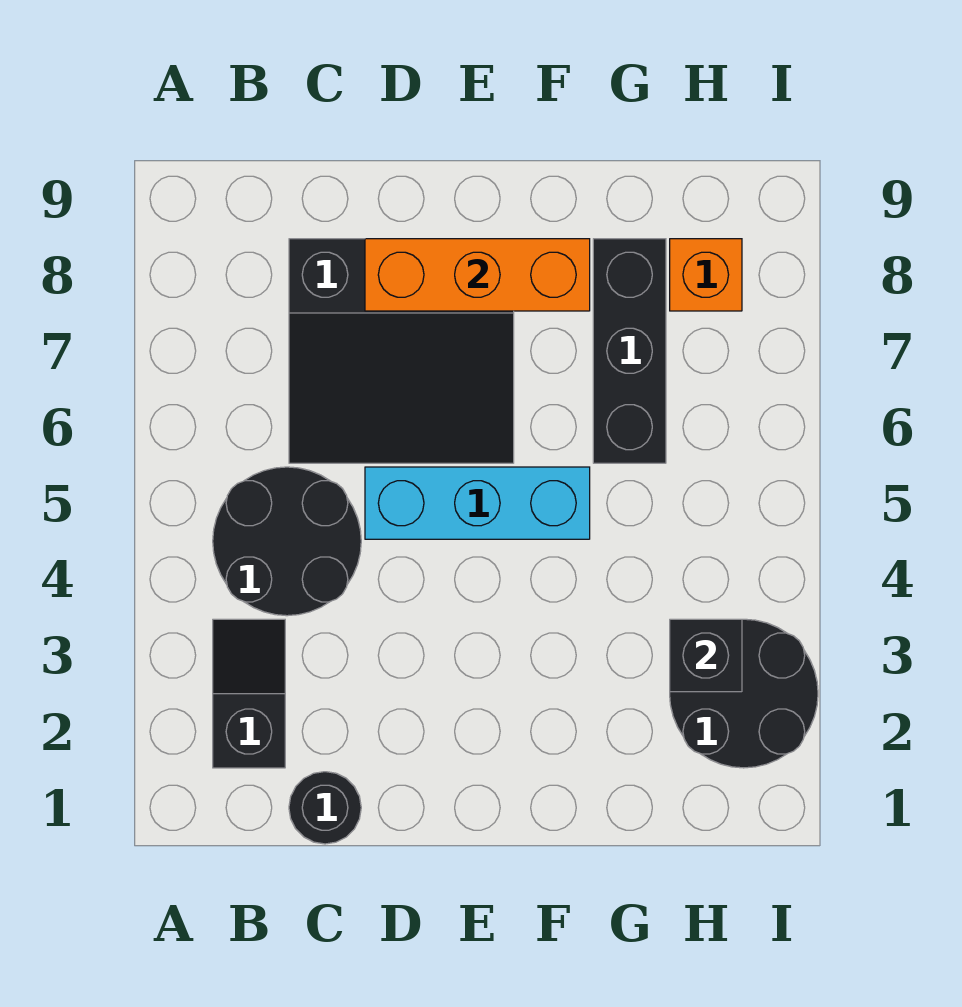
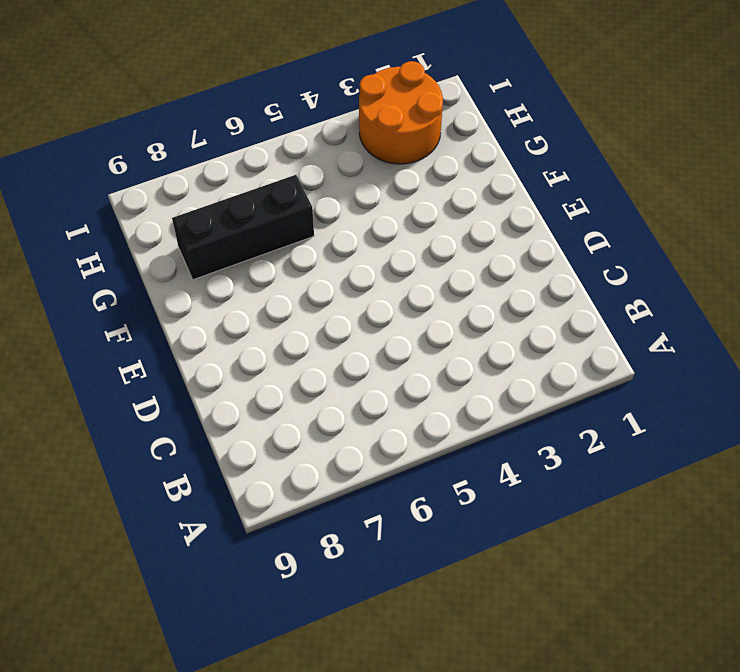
orange 2x2 round brick [359,61,443,164] -> black 2x2 round brick [670,619,818,768]
none -> black 1x2 slope [213,619,285,768]
none -> black 2x2 round brick [213,467,361,616]

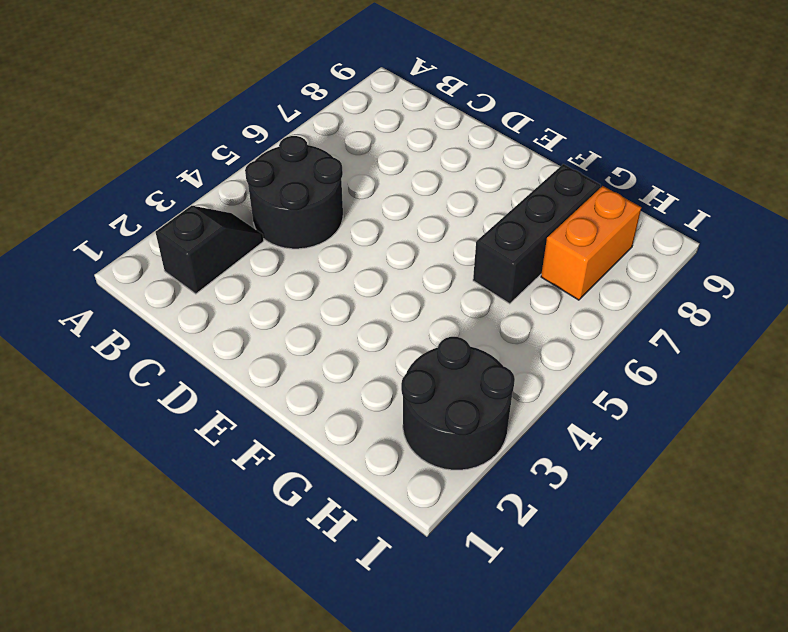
orange 1x2 brick [541,186,641,300] -> orange 1x1 brick [670,239,742,311]
none -> black 1x1 round brick [289,772,361,844]
none -> black 3x3 slope [289,239,514,463]

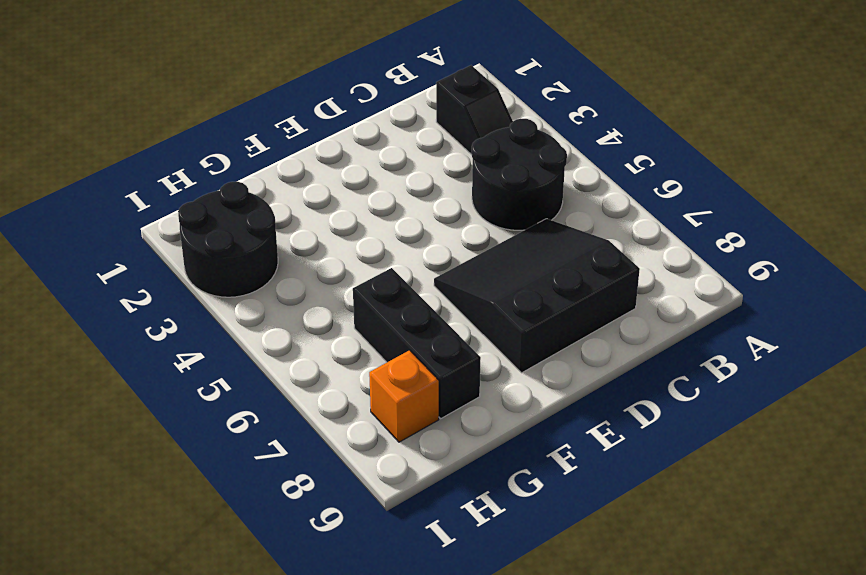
none -> black 1x1 round brick [289,772,361,844]
none -> cyan 1x3 brick [365,467,590,539]

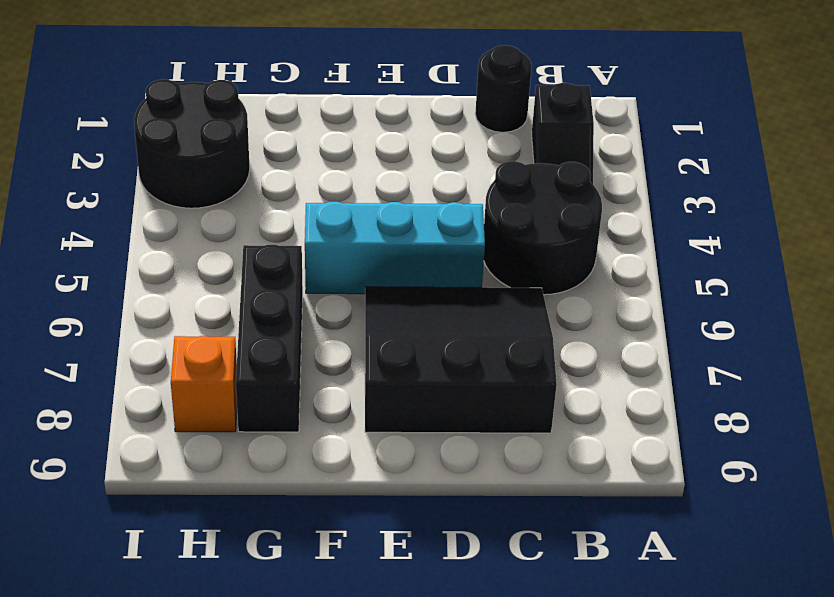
none -> orange 1x3 brick [365,239,590,311]
none -> black 1x1 brick [670,619,742,692]

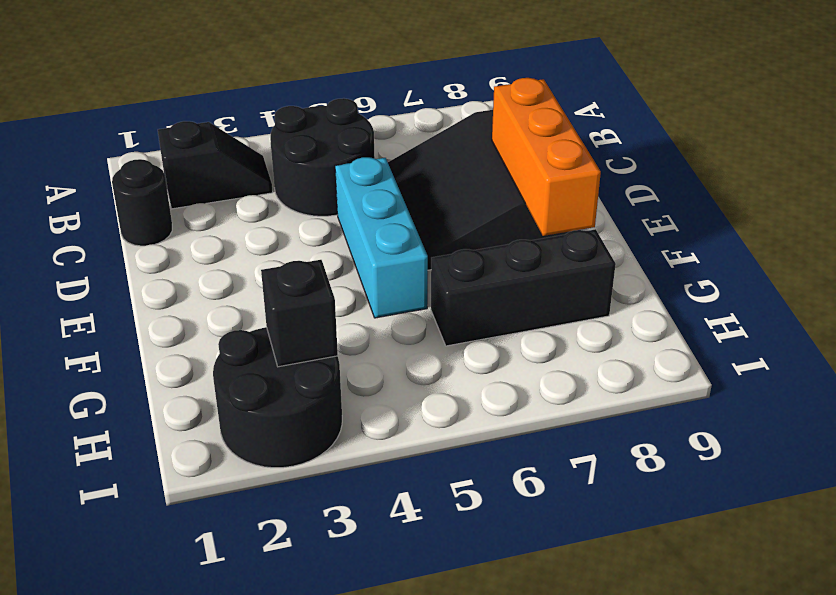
none -> orange 1x1 brick [670,239,742,311]

